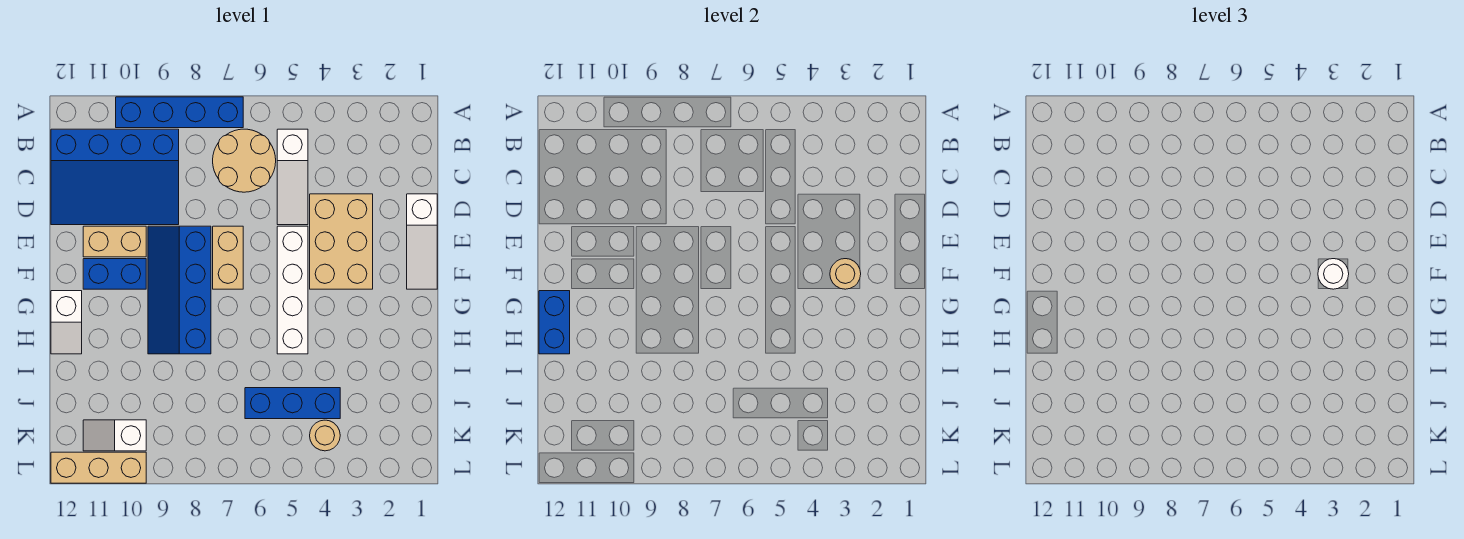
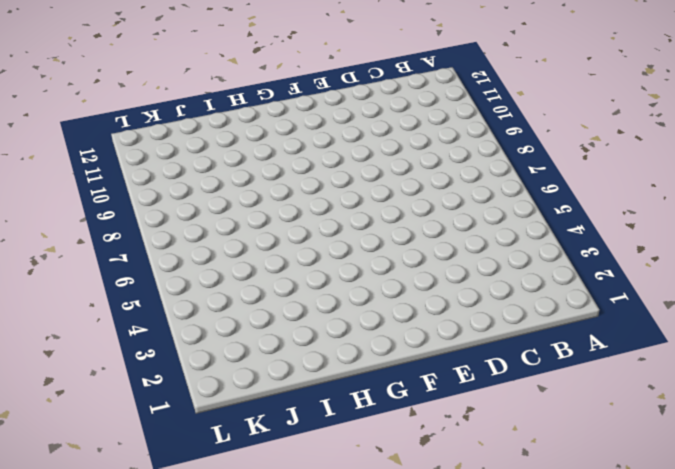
none -> blue 1x4 brick [116,97,243,128]
none -> white 1x3 slope [277,129,308,225]
none -> tan 2x2 round brick [213,129,276,192]

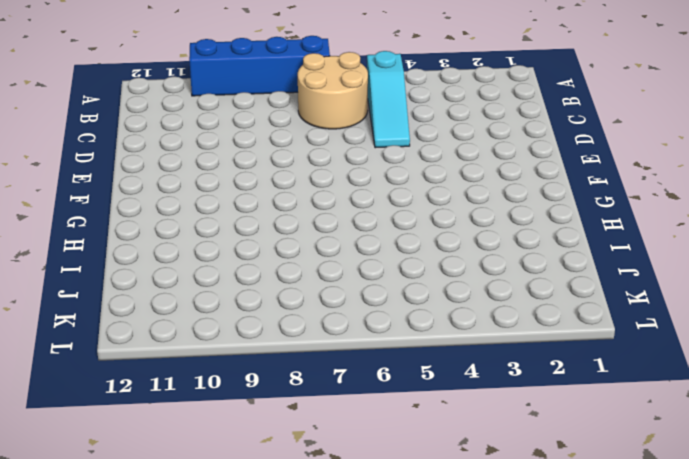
cyan 1x3 slope [367,51,410,148] -> white 1x3 slope [277,129,308,225]
none -> blue 3x4 slope [51,129,179,225]
none -> white 1x3 slope [407,194,437,289]
none -> tan 2x3 brick [310,194,373,289]

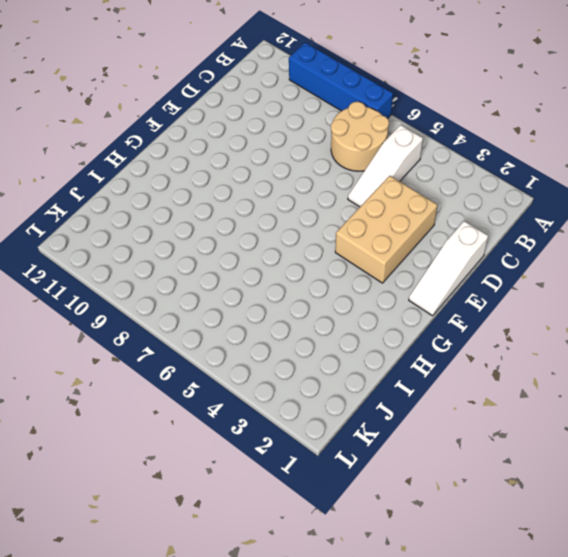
none -> blue 3x4 slope [51,129,179,225]
none -> white 1x4 brick [277,226,308,354]
none -> tan 1x2 brick [213,226,243,289]

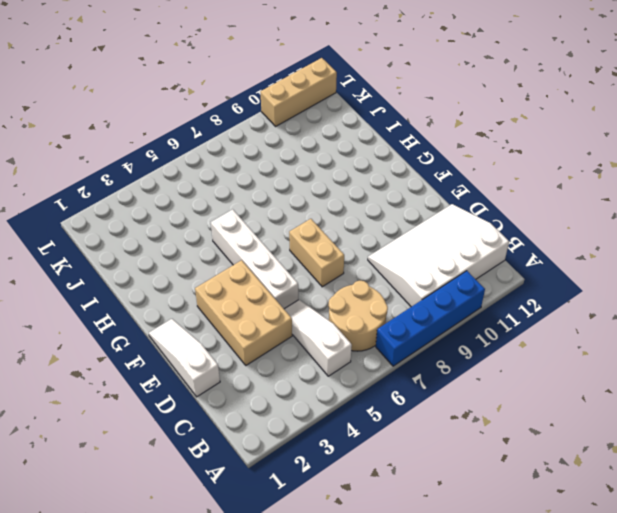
white 3x4 slope [368,204,509,307] -> blue 3x4 slope [51,129,179,225]
none -> blue 2x4 slope [148,226,211,354]
none -> tan 1x2 brick [83,226,146,257]
none -> blue 1x2 brick [83,259,146,289]

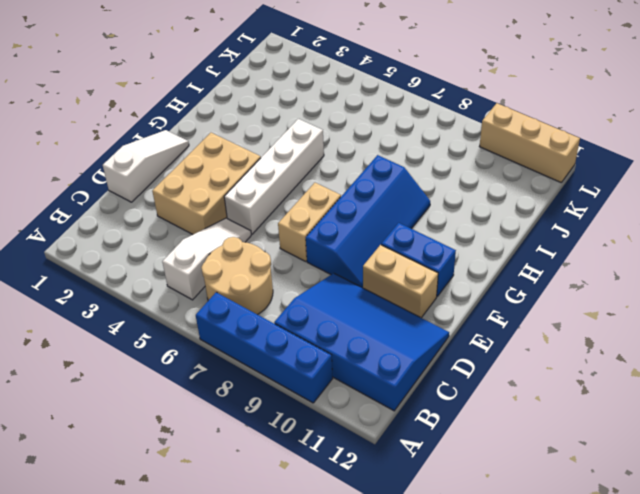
none -> white 1x2 slope [51,291,82,354]
none -> blue 1x3 brick [245,388,340,419]
none -> tan 1x1 round brick [310,420,340,451]

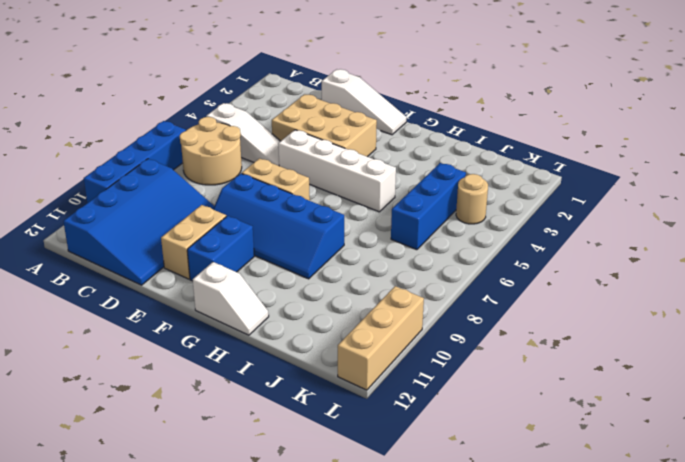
none -> white 1x2 slope [83,420,146,451]
none -> tan 1x1 round brick [830,259,861,289]
none -> blue 1x2 brick [539,291,570,354]

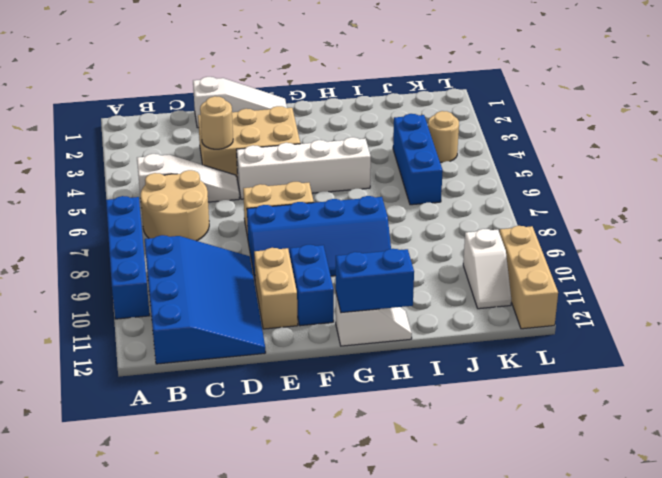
tan 1x1 round brick [200,96,233,149] -> tan 1x1 round brick moved to [830,259,861,289]
none -> white 1x1 round brick [1318,259,1349,289]

